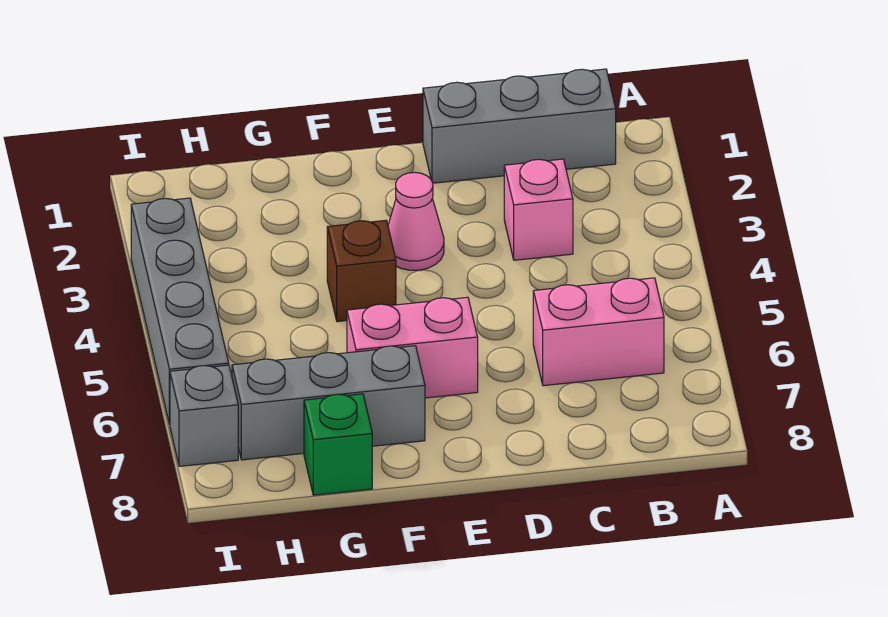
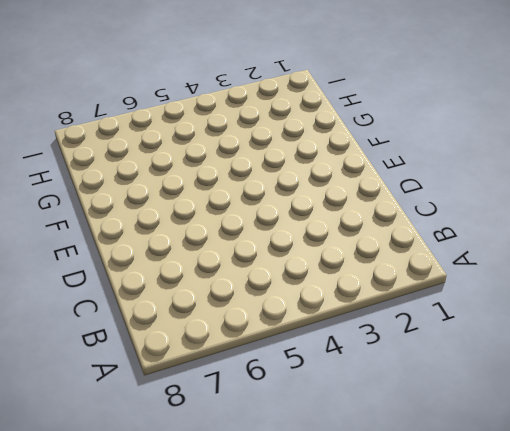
none -> grey 1x3 brick [423,69,616,183]
none -> pink 1x2 brick [533,278,664,386]

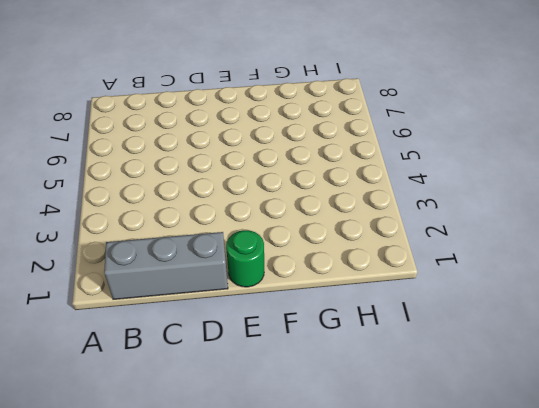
green 1x1 round brick [226,230,264,287] -> none
none -> pink 1x2 brick [533,278,664,386]
none -> pink 1x1 brick [504,159,573,260]

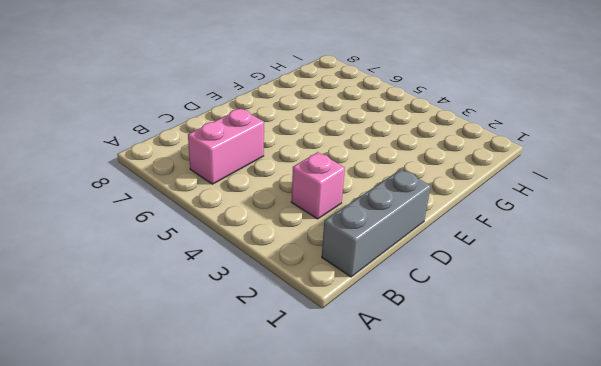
none -> pink 1x1 cone [388,172,444,270]
none -> pink 1x2 brick [347,297,478,398]

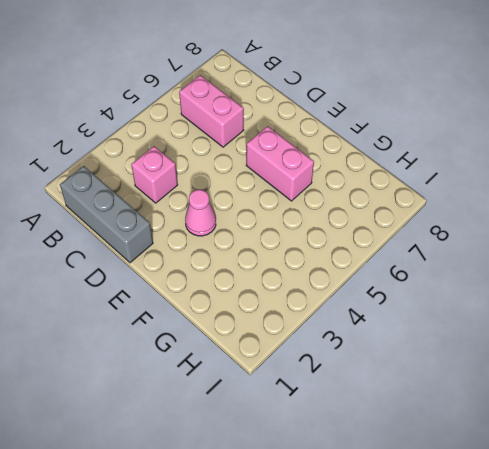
none -> brown 1x1 brick [327,220,396,322]
none -> grey 1x3 brick [232,346,425,460]

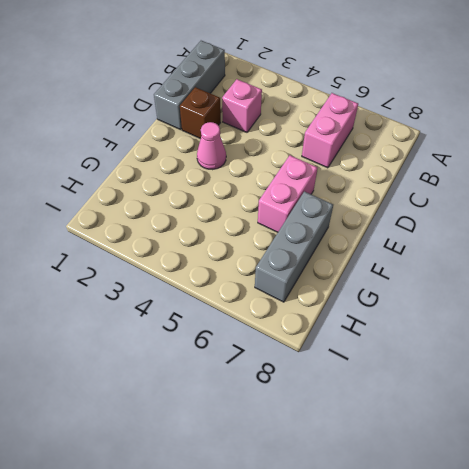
brown 1x1 brick [180,87,221,139] -> brown 1x1 brick moved to [327,220,396,322]
none -> green 1x1 brick [304,394,372,495]
none -> grey 1x4 brick [131,198,229,424]

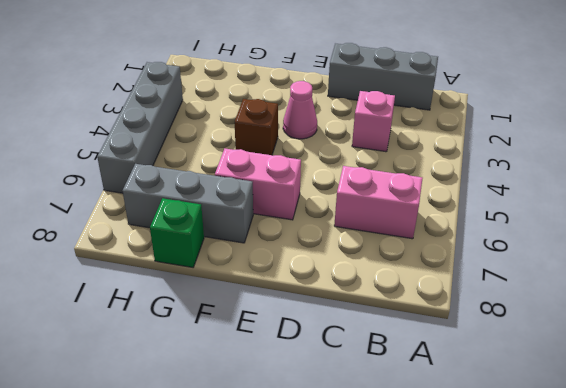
none -> grey 1x1 brick [170,365,238,466]

